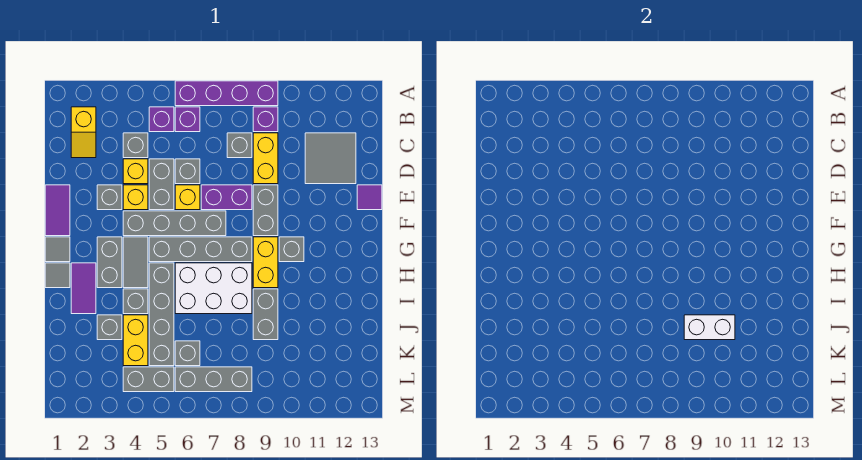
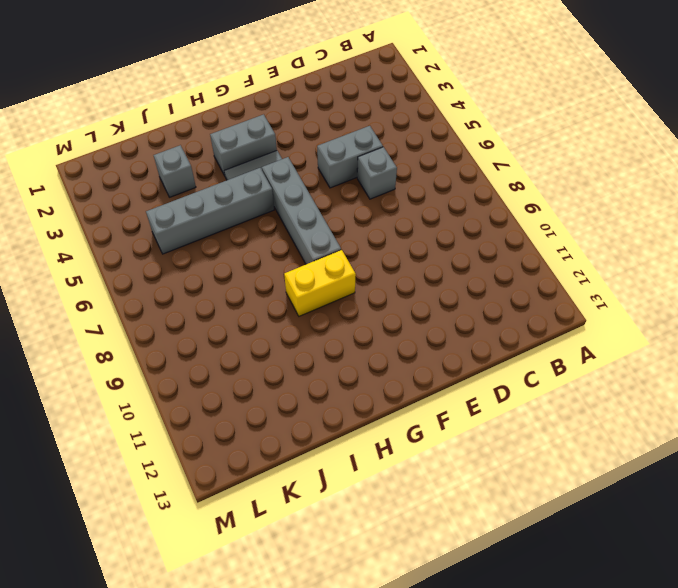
none -> purple 1x4 brick [175,81,278,106]
none -> yellow 1x2 slope [71,107,96,158]
none -> purple 1x1 brick [149,107,174,132]
none -> purple 1x1 brick [175,107,200,132]

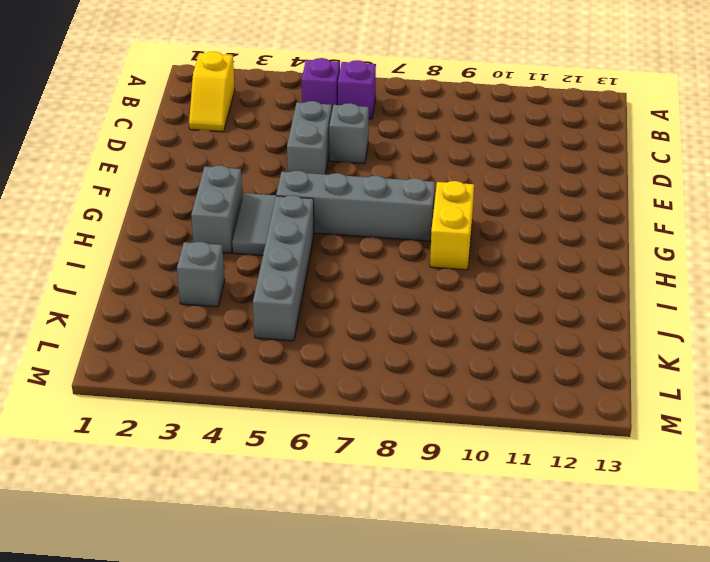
none -> purple 1x4 brick [175,81,278,106]
none -> purple 1x1 brick [253,107,278,132]
none -> grey 1x1 brick [123,133,148,158]
none -> grey 1x1 brick [227,133,252,158]

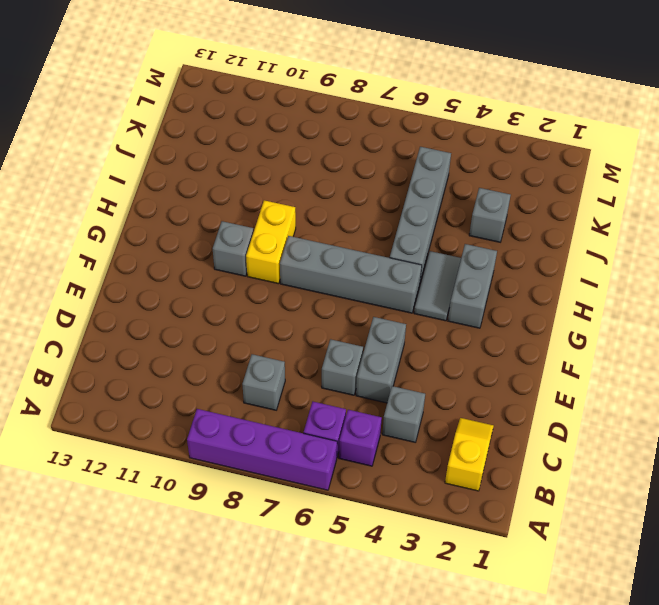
none -> purple 1x1 brick [253,107,278,132]
none -> yellow 1x2 brick [253,133,278,184]
none -> grey 2x2 tile [305,133,356,184]
none -> yellow 1x1 brick [123,159,148,184]

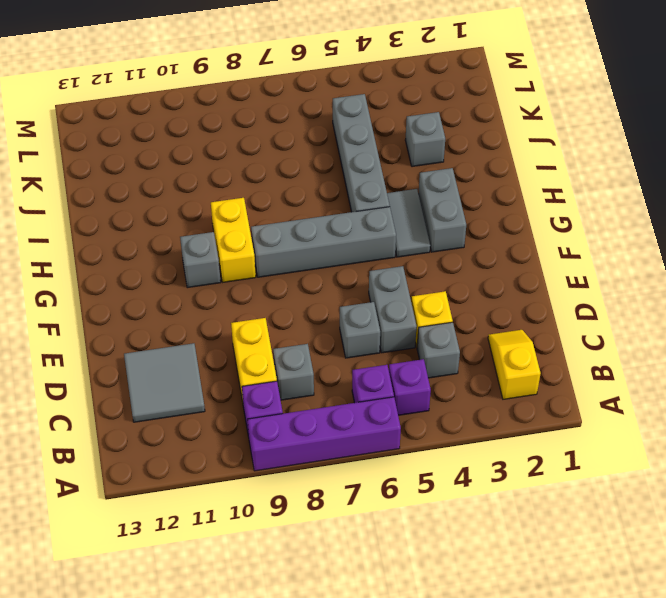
none -> purple 1x2 tile [45,185,70,236]
none -> grey 1x1 brick [97,185,122,210]
none -> yellow 1x1 brick [123,185,148,210]
none -> yellow 1x1 brick [175,185,200,210]

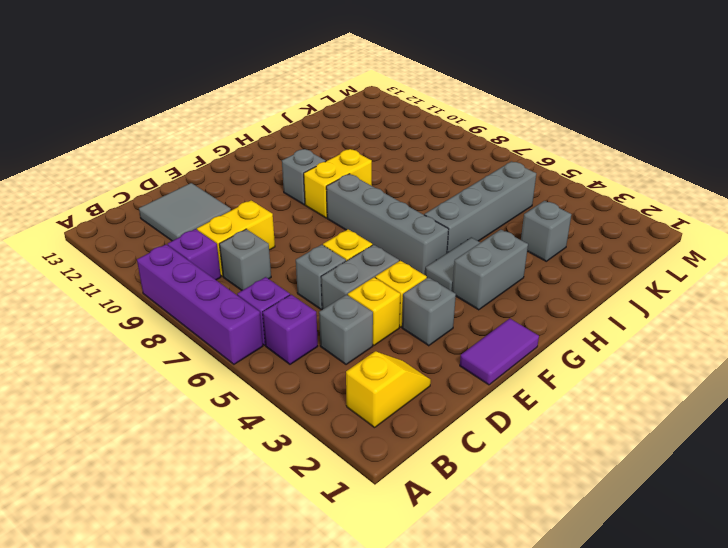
none -> purple 1x2 brick [201,185,252,210]
none -> grey 1x2 brick [253,185,278,236]
none -> purple 1x1 tile [357,185,382,210]
none -> grey 1x4 brick [123,211,226,236]

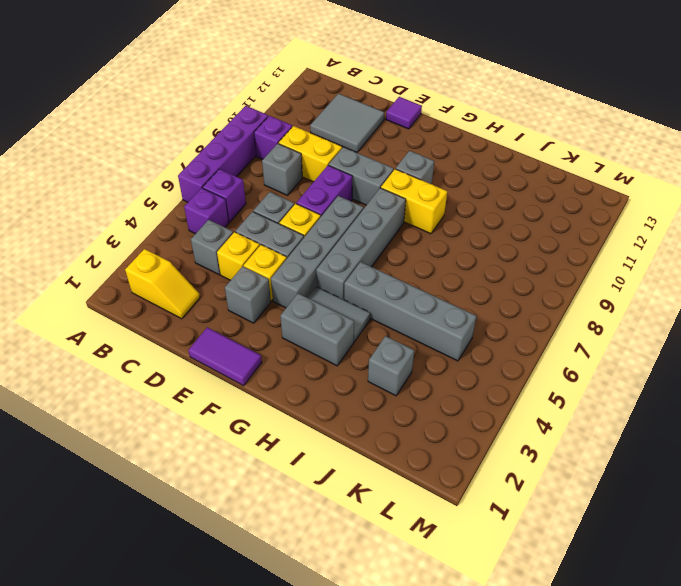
none -> grey 1x1 tile [45,237,70,262]
none -> grey 1x1 tile [45,263,70,288]
none -> purple 1x2 tile [71,263,96,314]
none -> white 2x3 brick [175,263,252,314]

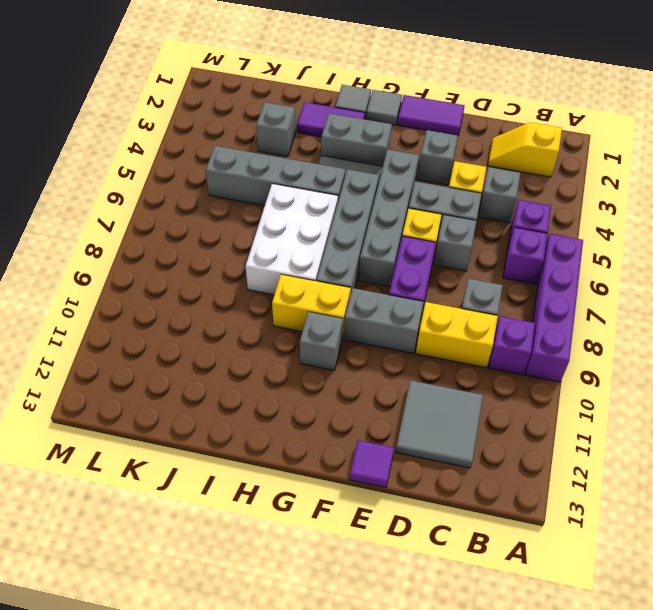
none -> yellow 1x1 brick [123,185,148,210]
none -> grey 1x1 brick [123,289,148,314]
none -> grey 1x2 brick [253,289,278,340]
none -> yellow 1x2 brick [123,315,148,366]

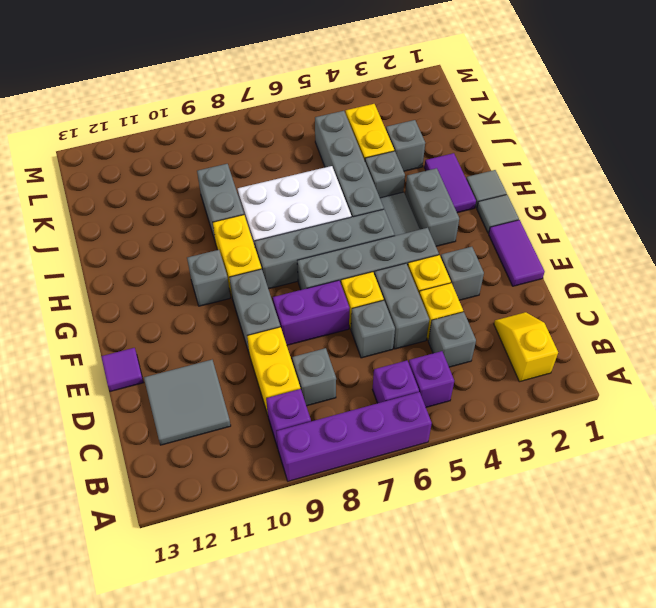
none -> grey 1x1 brick [175,341,200,366]
none -> grey 1x2 brick [123,367,174,392]
none -> grey 1x3 brick [175,367,252,392]
none -> white 1x2 brick [684,315,735,340]

